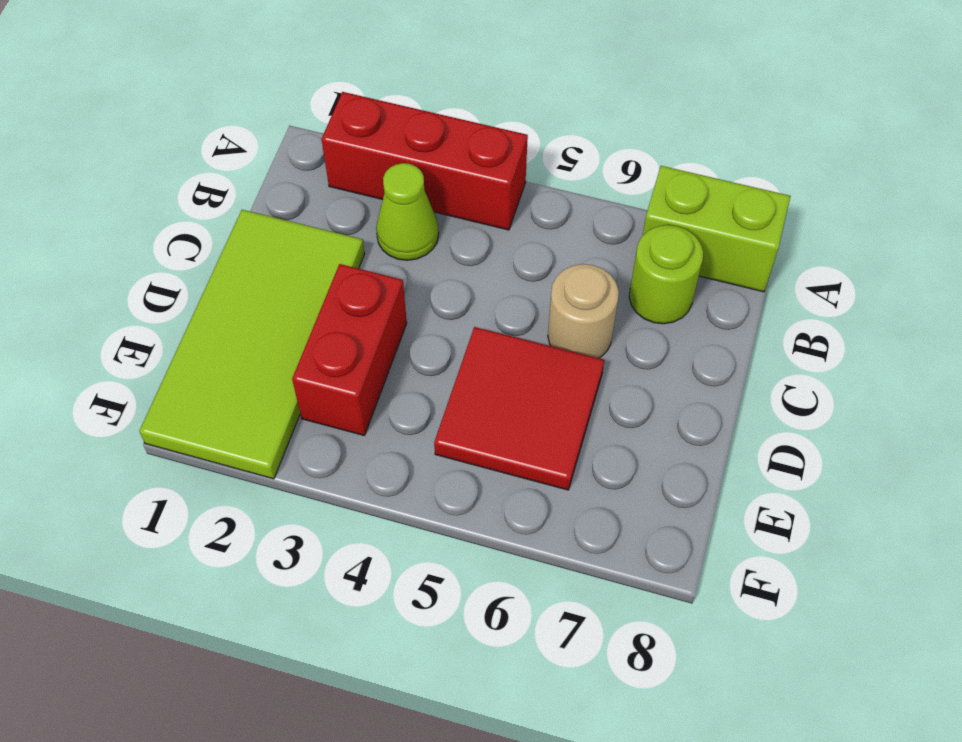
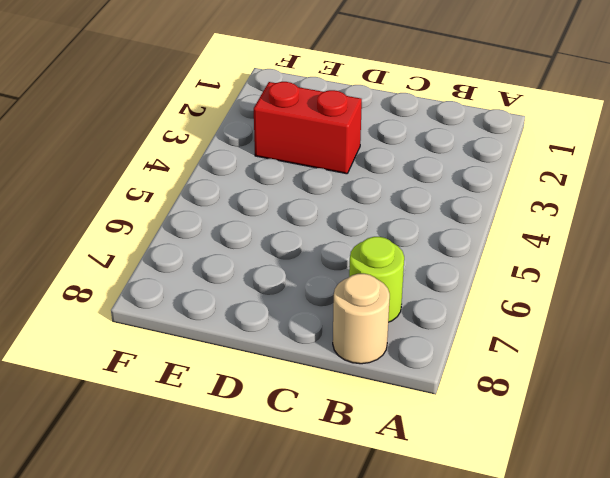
tan 1x1 round brick [333,274,390,364] -> tan 1x1 round brick moved to [548,264,619,358]
none -> red 1x3 brick [321,92,528,230]
none -> lime 1x2 brick [643,166,791,292]

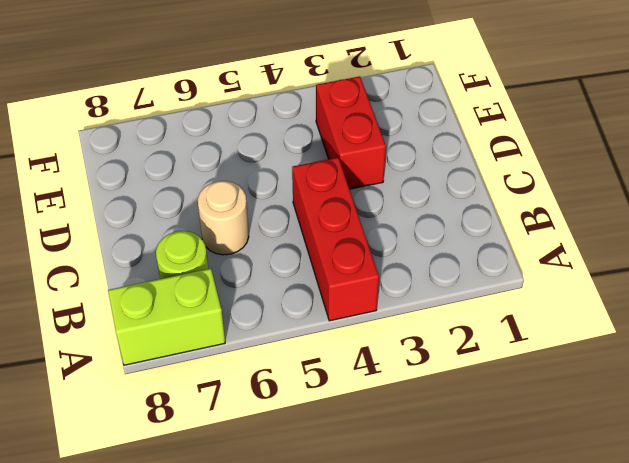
red 1x3 brick [292,158,379,321] -> red 1x3 brick turned to [321,92,528,230]
none -> lime 1x1 cone [376,163,439,260]
none -> lime 2x4 tile [139,210,365,479]

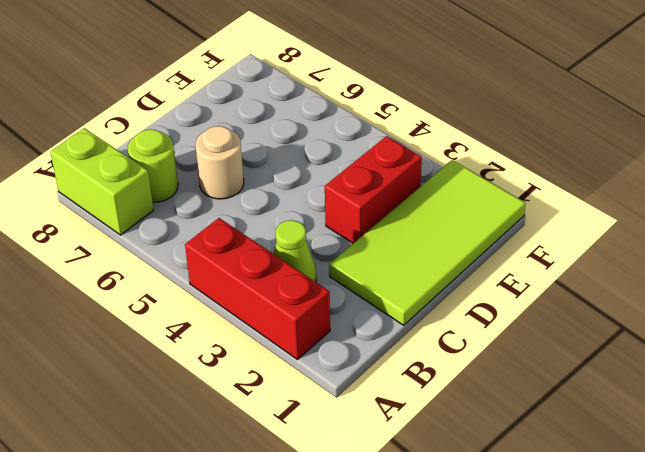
none -> red 2x2 tile [434,327,604,490]

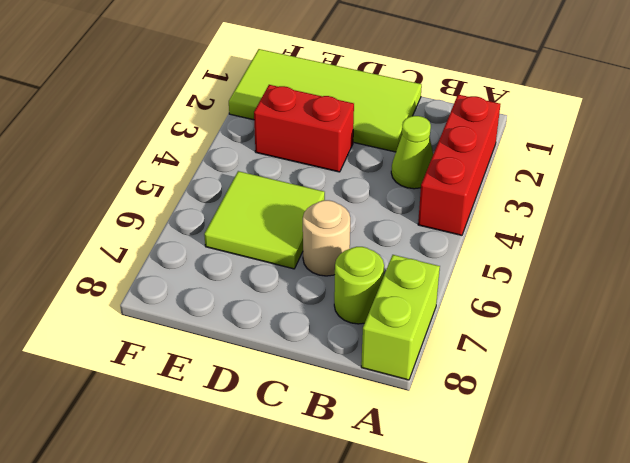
lime 2x2 tile [204,171,325,269] -> red 2x2 tile [434,327,604,490]

